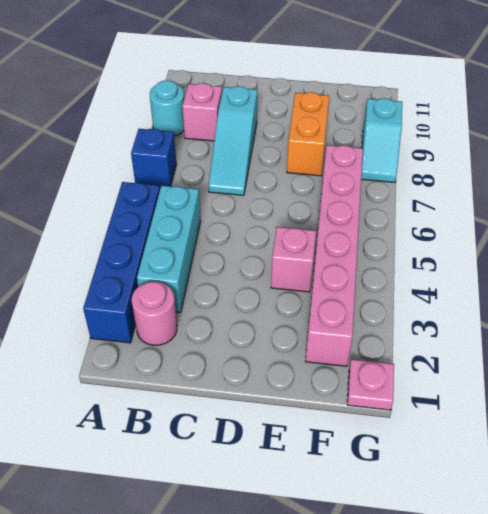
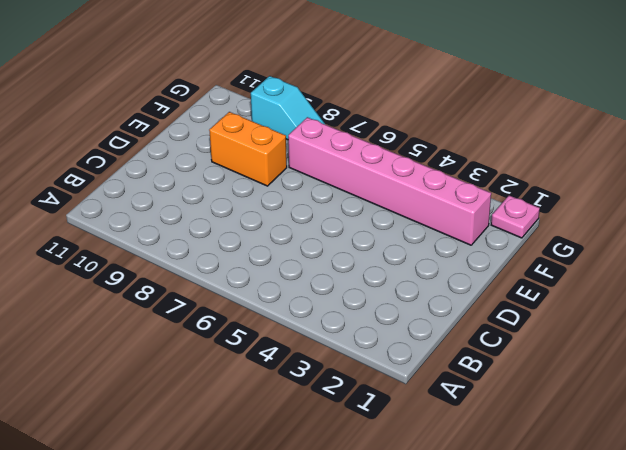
none -> blue 1x4 brick [83,182,160,343]
none -> blue 1x1 brick [131,129,176,188]
none -> cyan 1x1 round brick [150,80,184,136]

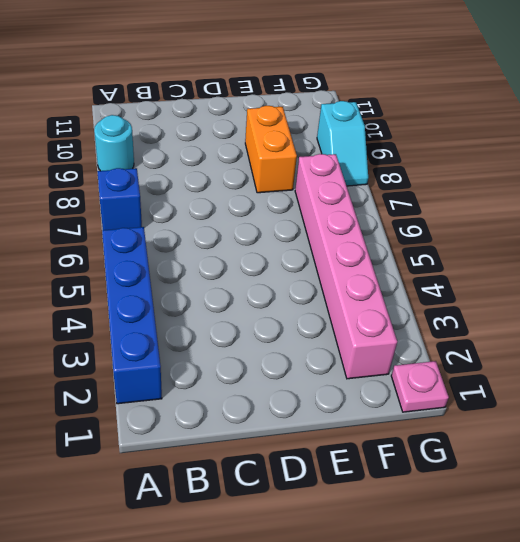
none -> pink 1x1 round brick [132,282,177,345]
none -> cyan 1x3 brick [137,186,201,312]
none -> pink 1x1 brick [182,83,222,141]

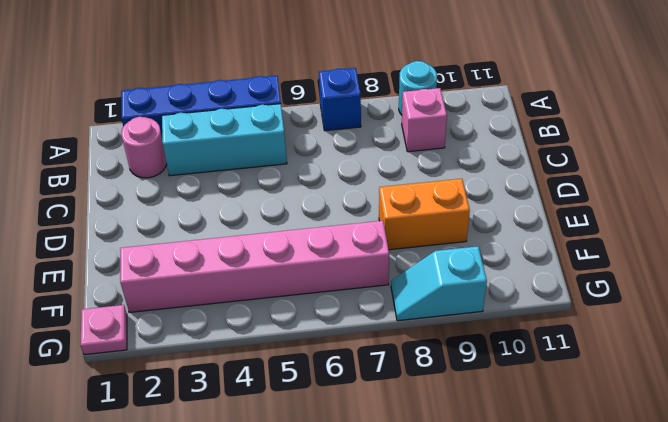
none -> cyan 1x3 slope [209,86,257,195]
none -> pink 1x1 brick [271,227,316,292]

